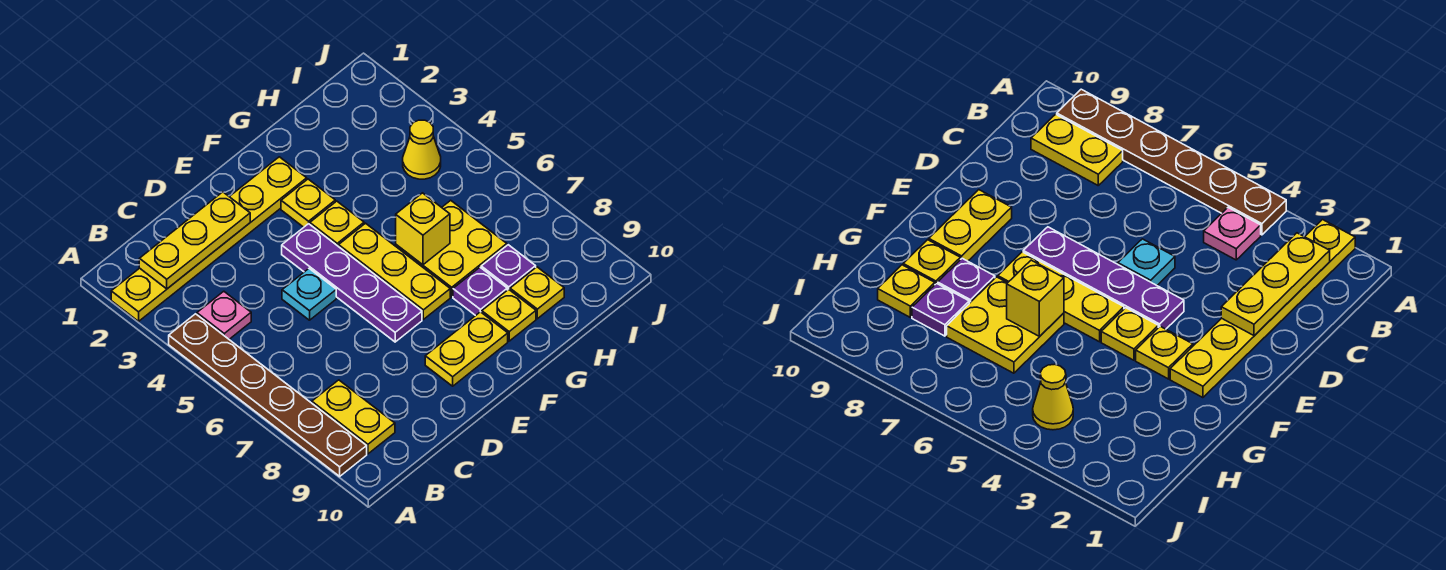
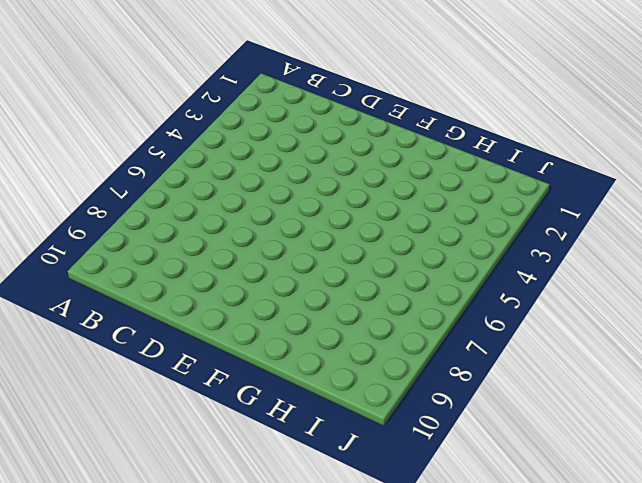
none -> yellow 1x6 plate [111,157,307,321]
none -> brown 1x6 plate [169,314,367,476]
none -> pink 1x1 plate [197,291,251,339]

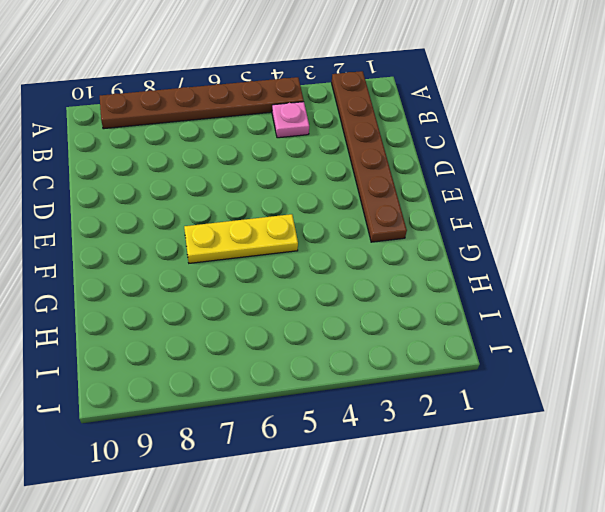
brown 1x6 plate [331,71,407,242] -> yellow 1x6 plate [111,157,307,321]
none -> yellow 1x2 plate [312,380,395,454]
none -> cyan 1x1 plate [282,269,336,320]
none -> purple 1x4 plate [282,224,422,342]

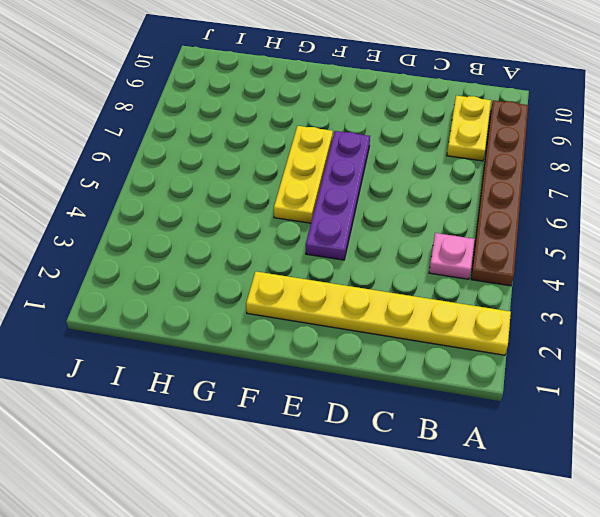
none -> cyan 1x1 plate [282,269,336,320]
none -> yellow 1x2 plate [425,312,508,386]
none -> yellow 1x1 plate [281,179,335,227]

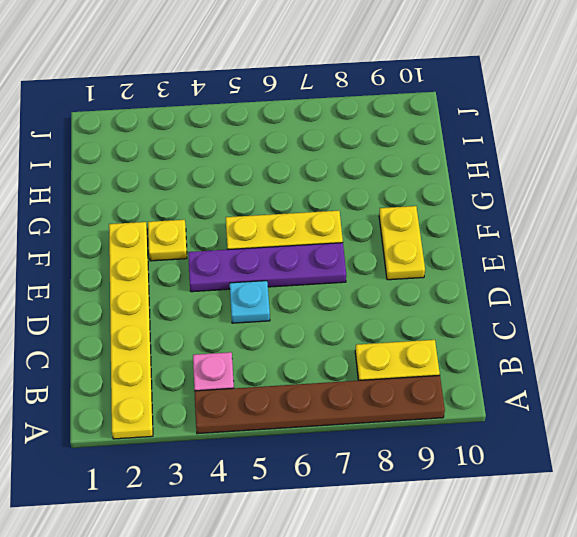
none -> yellow 1x1 plate [310,201,364,247]
none -> yellow 2x2 plate [396,200,507,297]
none -> purple 1x1 plate [453,267,507,316]

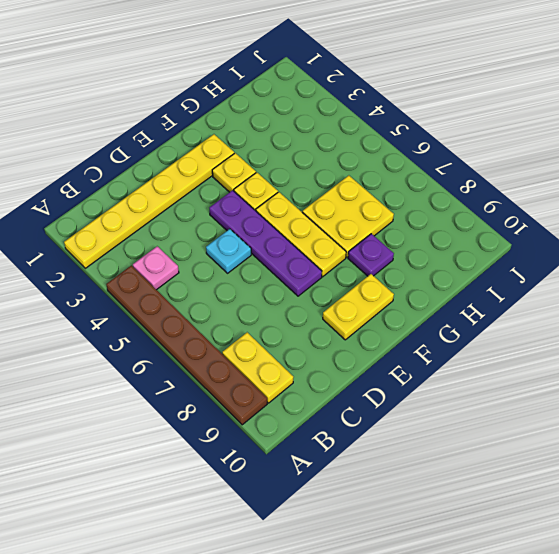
none -> yellow 1x1 plate [482,289,536,341]
none -> purple 1x1 plate [481,245,536,290]
none -> yellow 1x1 plate [510,267,564,319]

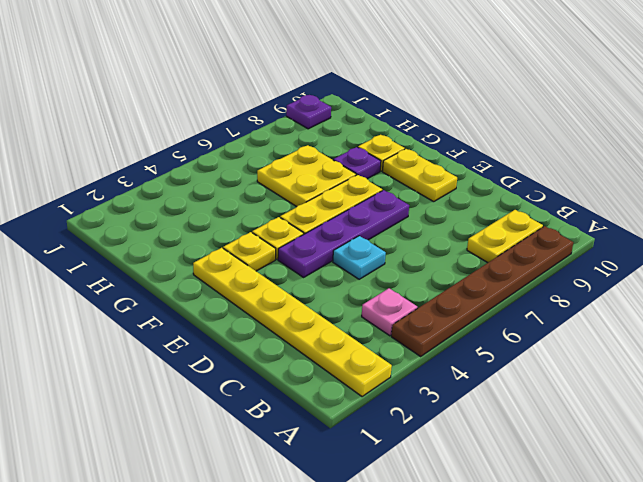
purple 1x1 plate [286,95,331,129] -> purple 1x1 plate moved to [481,245,536,290]
none -> yellow 1x1 plate [510,267,564,319]
none -> yellow 1x1 cone [403,120,441,179]
none -> yellow 1x3 plate [139,192,250,289]

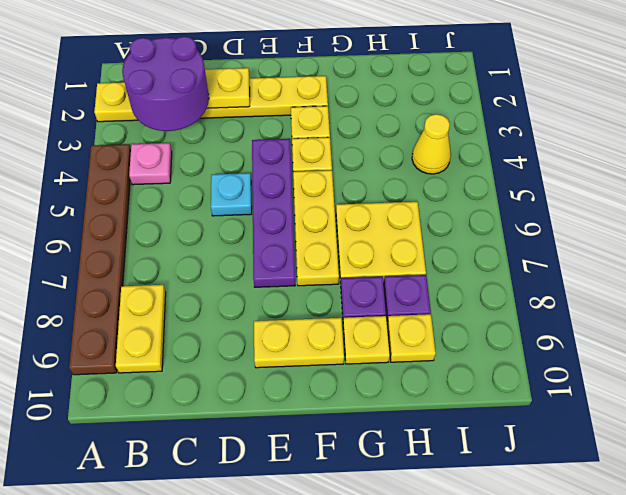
purple 2x2 round brick [122,36,209,131] -> none
none -> yellow 1x1 brick [396,193,450,265]

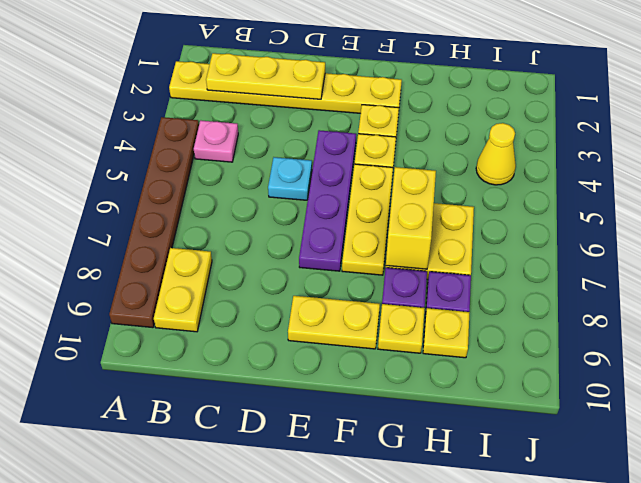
yellow 1x2 brick [386,167,436,269] -> yellow 1x1 brick [396,193,450,265]

